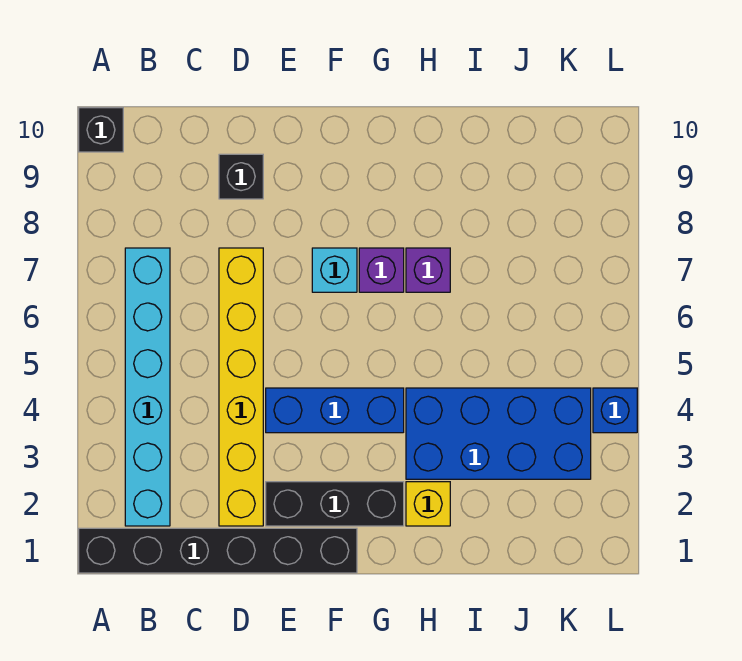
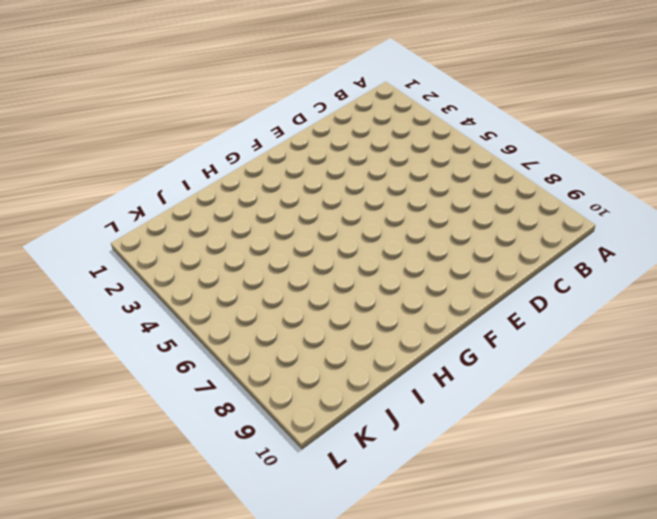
none -> black 1x6 brick [79,528,357,573]
none -> black 1x1 brick [79,108,123,152]
none -> cyan 1x6 brick [125,248,170,526]

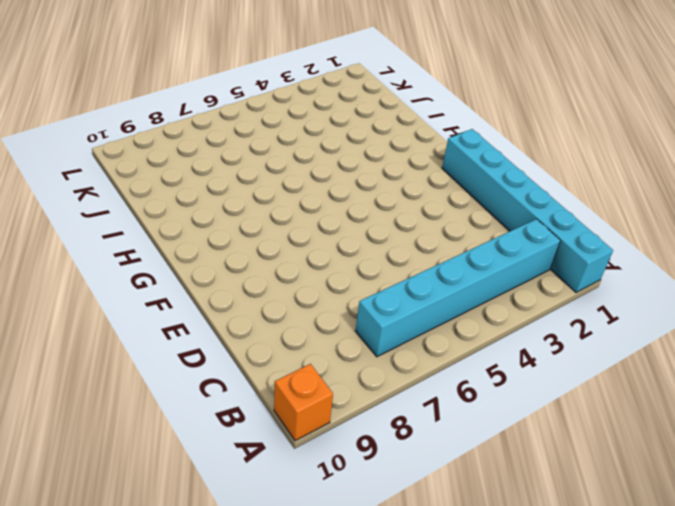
cyan 1x6 brick [442,129,613,293] -> black 1x6 brick [79,528,357,573]
orange 1x1 brick [274,364,333,441] -> black 1x1 brick [79,108,123,152]
none -> yellow 1x6 brick [219,248,263,526]
none -> black 1x1 brick [219,154,263,199]
none -> black 1x3 brick [266,482,404,526]

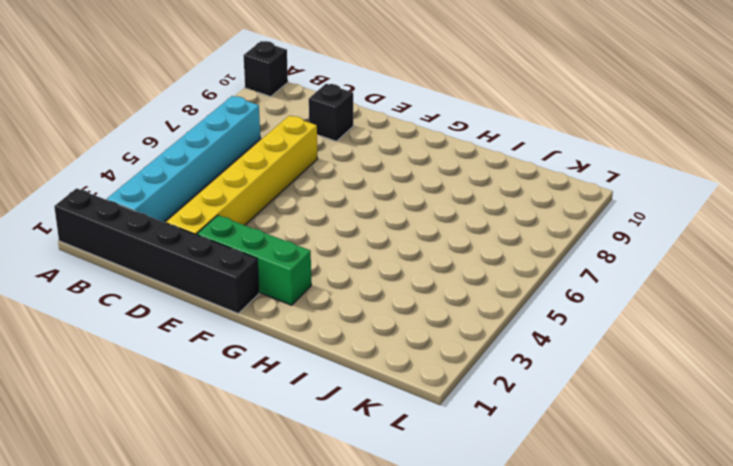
green 1x3 brick [197,215,311,305] -> black 1x3 brick [266,482,404,526]
none -> blue 1x3 brick [266,388,404,433]
none -> cyan 1x1 brick [312,248,357,292]
none -> purple 1x1 brick [359,248,404,292]

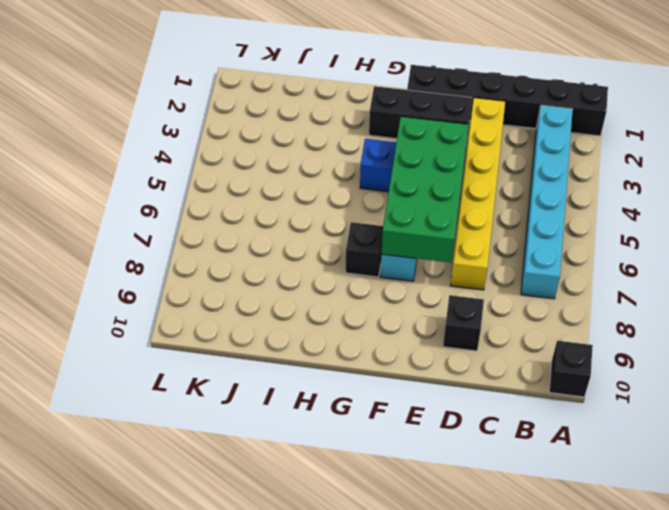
green 2x4 brick [382,117,468,263] -> none
black 1x1 brick [346,222,383,277] -> purple 1x1 brick [359,248,404,292]
none -> yellow 1x1 brick [406,482,450,526]
none -> blue 2x4 brick [406,388,591,479]
none -> purple 1x1 brick [406,248,450,292]

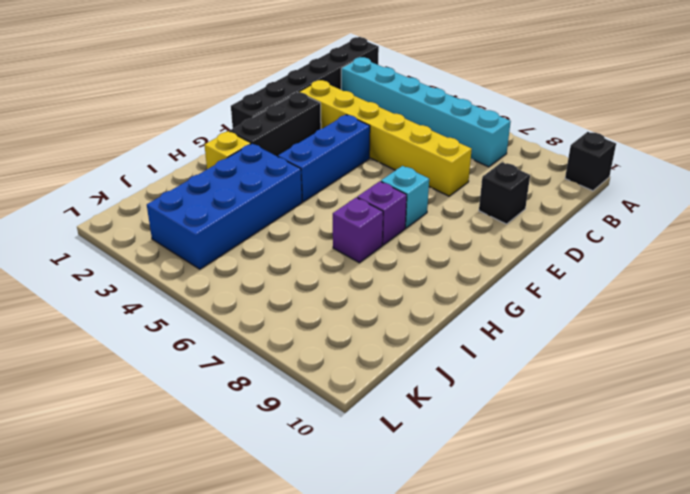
none -> blue 1x1 brick [593,388,637,433]

